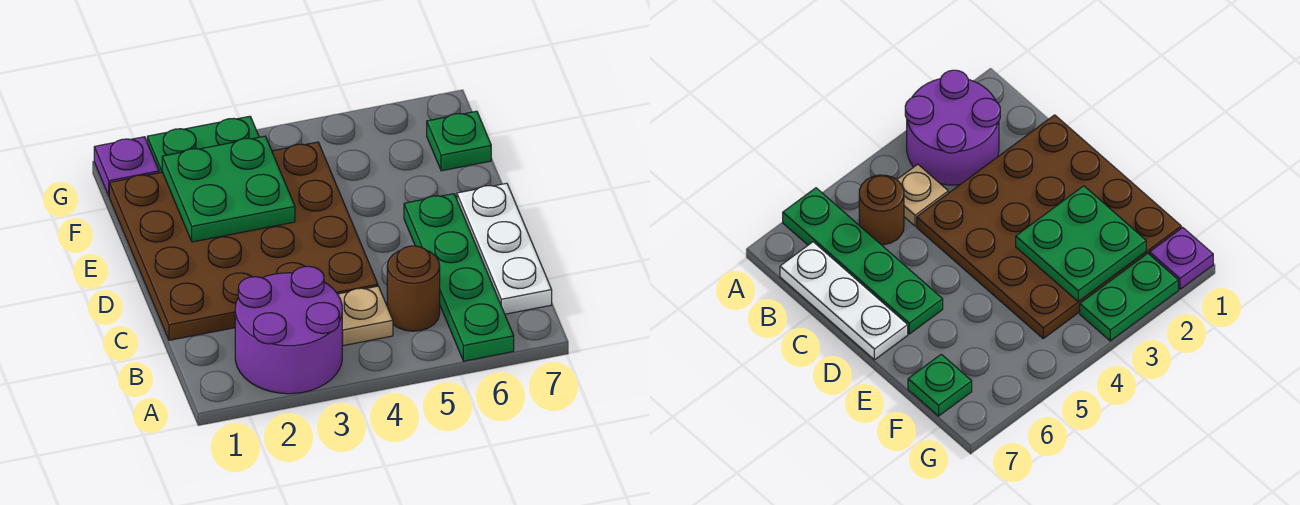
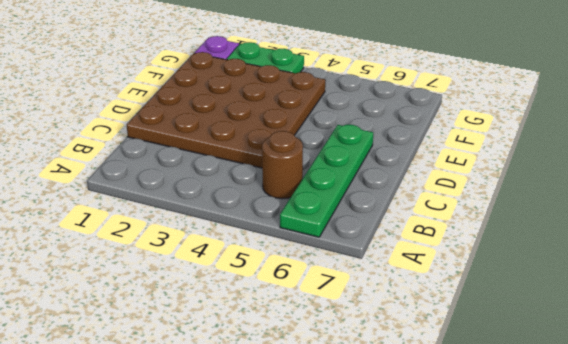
none -> purple 2x2 round brick [235,266,342,394]
none -> tan 1x1 plate [338,286,393,346]

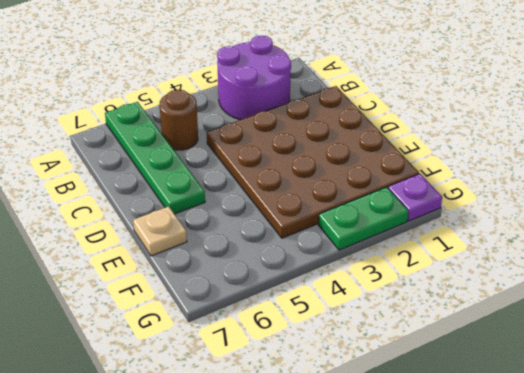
tan 1x1 plate [133,206,187,256] -> tan 1x1 plate moved to [338,286,393,346]
none -> white 1x3 plate [457,183,552,314]
none -> green 1x1 plate [427,111,491,171]

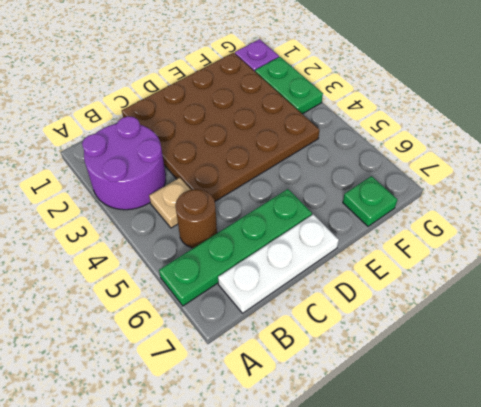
none -> green 2x2 plate [162,136,295,242]

